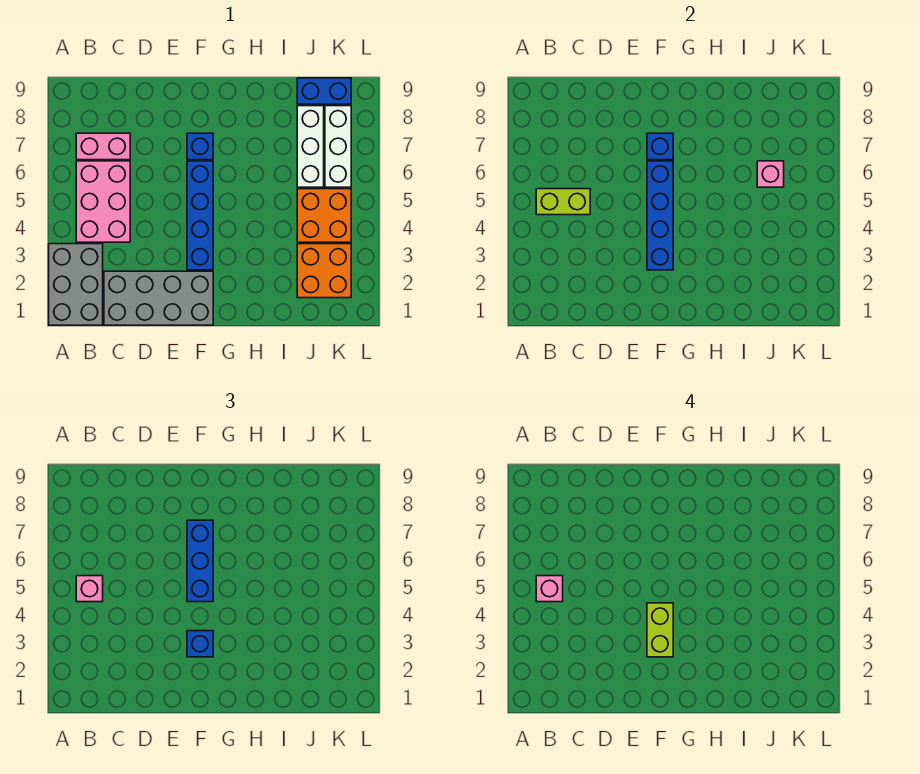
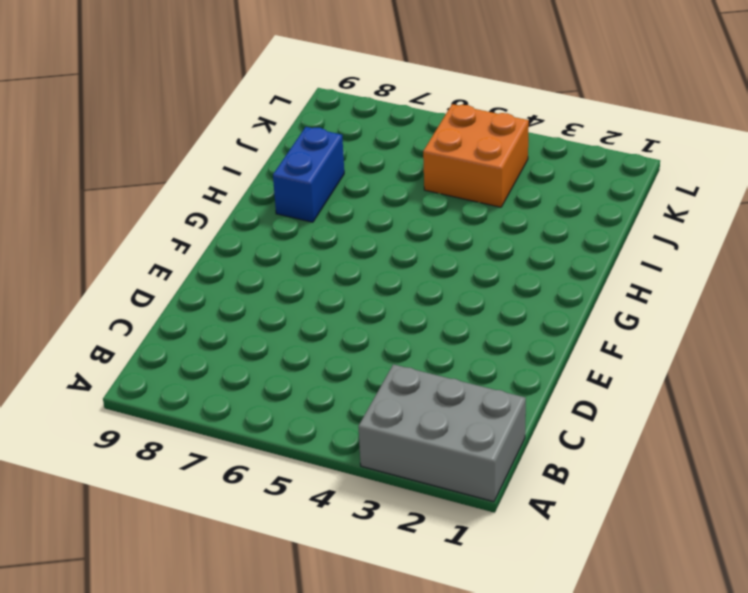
blue 1x2 brick [273,127,344,222] -> blue 1x2 brick moved to [297,78,351,104]
none -> pink 2x3 brick [76,161,130,242]
none -> pink 1x2 brick [76,133,130,160]
none -> grey 2x4 brick [104,271,213,325]

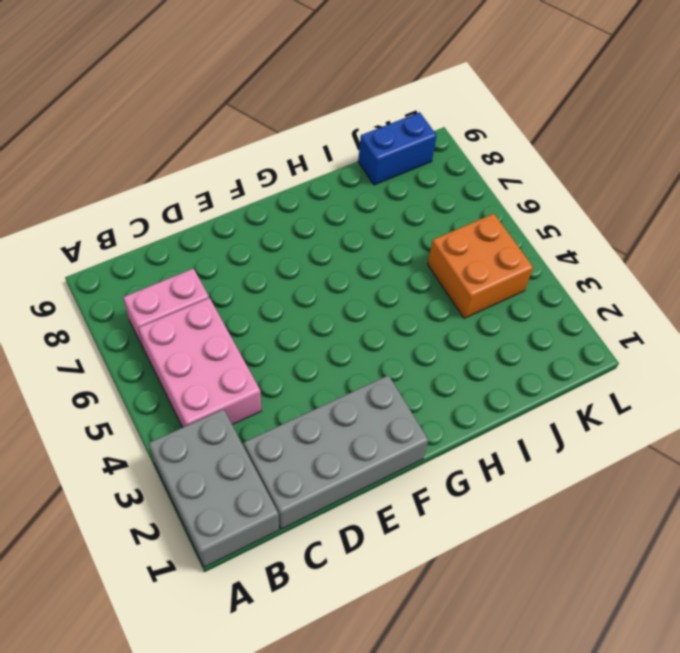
none -> blue 1x4 brick [187,161,213,270]
none -> blue 1x1 brick [187,133,213,160]
none -> orange 2x2 brick [297,244,351,298]

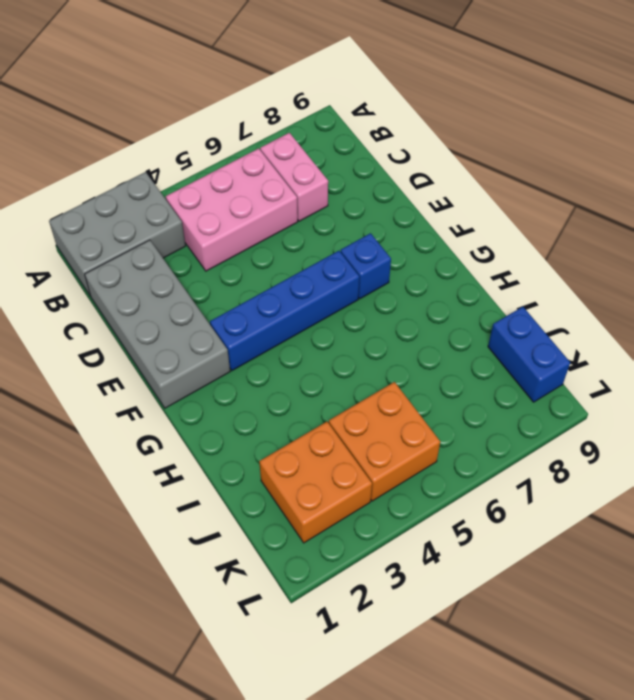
none -> white 1x3 brick [297,106,324,187]
none -> white 1x3 brick [325,106,351,187]
none -> lime 1x2 brick [536,189,590,215]

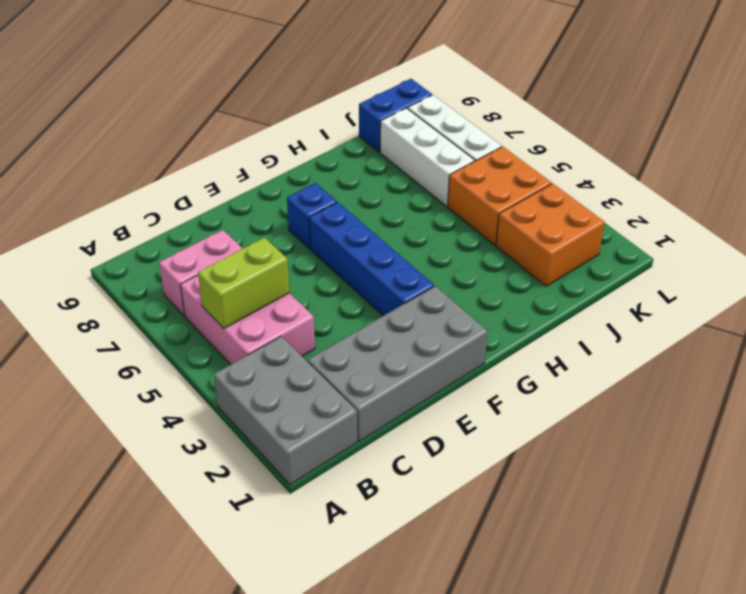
none -> blue 1x4 brick [647,161,673,270]
none -> blue 1x1 brick [647,133,673,160]
none -> pink 1x1 brick [757,161,784,187]

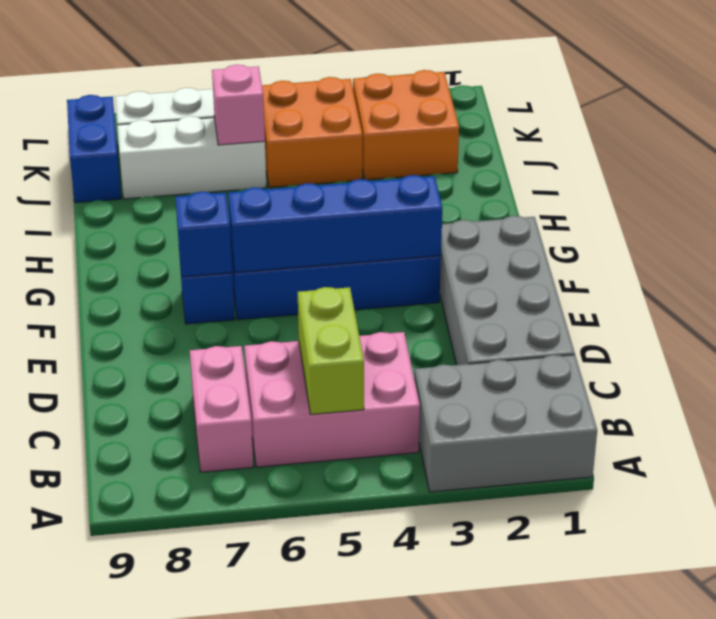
none -> pink 1x1 brick [76,576,103,602]
none -> blue 1x1 brick [187,631,213,657]
none -> blue 1x3 brick [187,520,213,602]

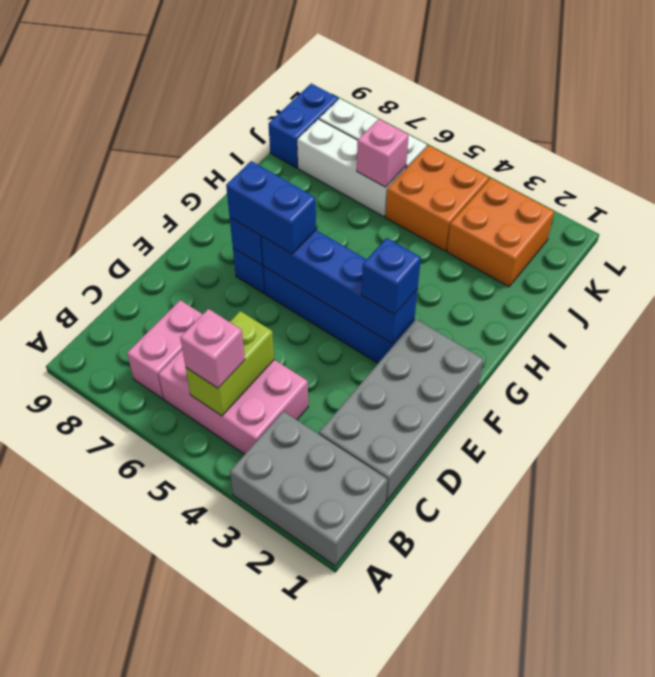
blue 1x2 brick [226,161,316,254] -> blue 1x3 brick [187,520,213,602]
none -> pink 1x1 brick [536,576,563,602]
none -> lime 1x2 brick [647,603,673,657]

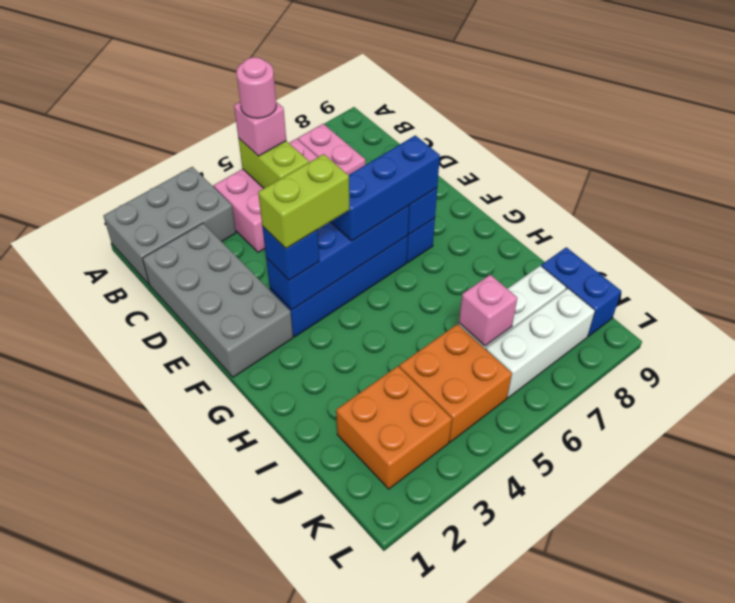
pink 1x1 round brick [236,57,276,118] -> pink 1x1 brick [536,576,563,602]

